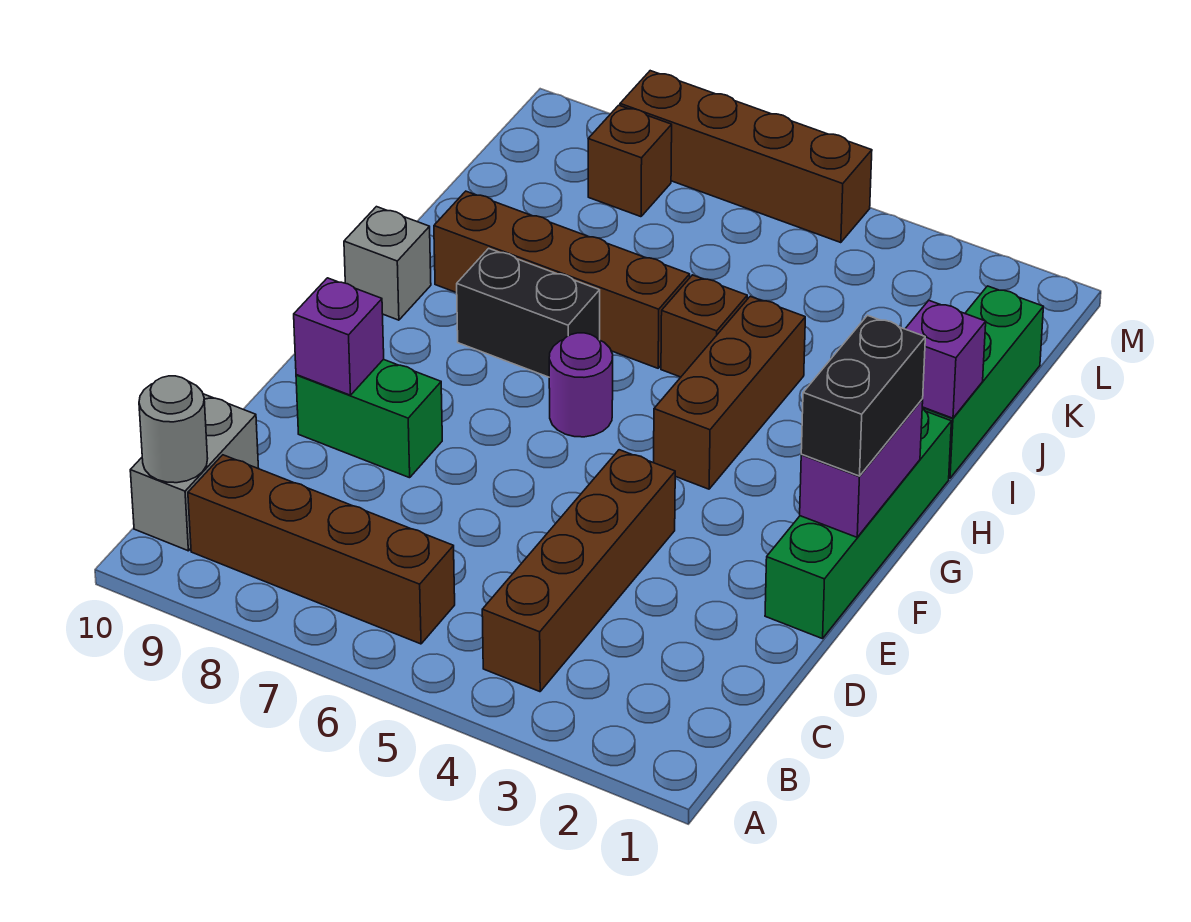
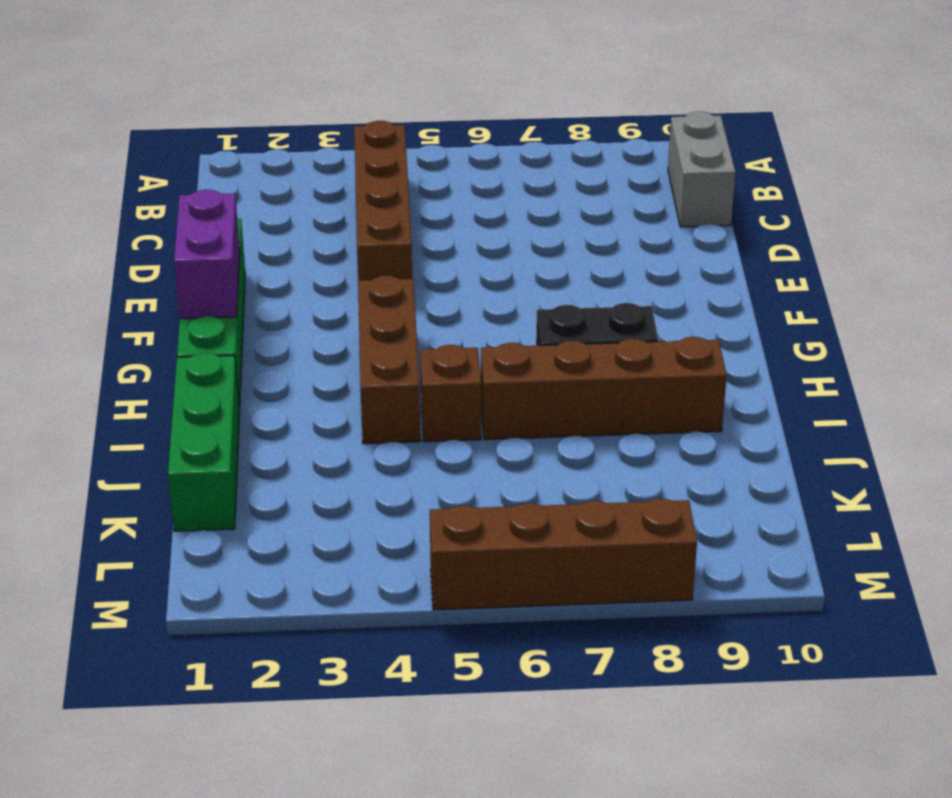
none -> brown 1x4 brick [188,455,455,644]
none -> green 1x2 brick [296,359,442,478]
none -> purple 1x1 round brick [549,333,613,437]

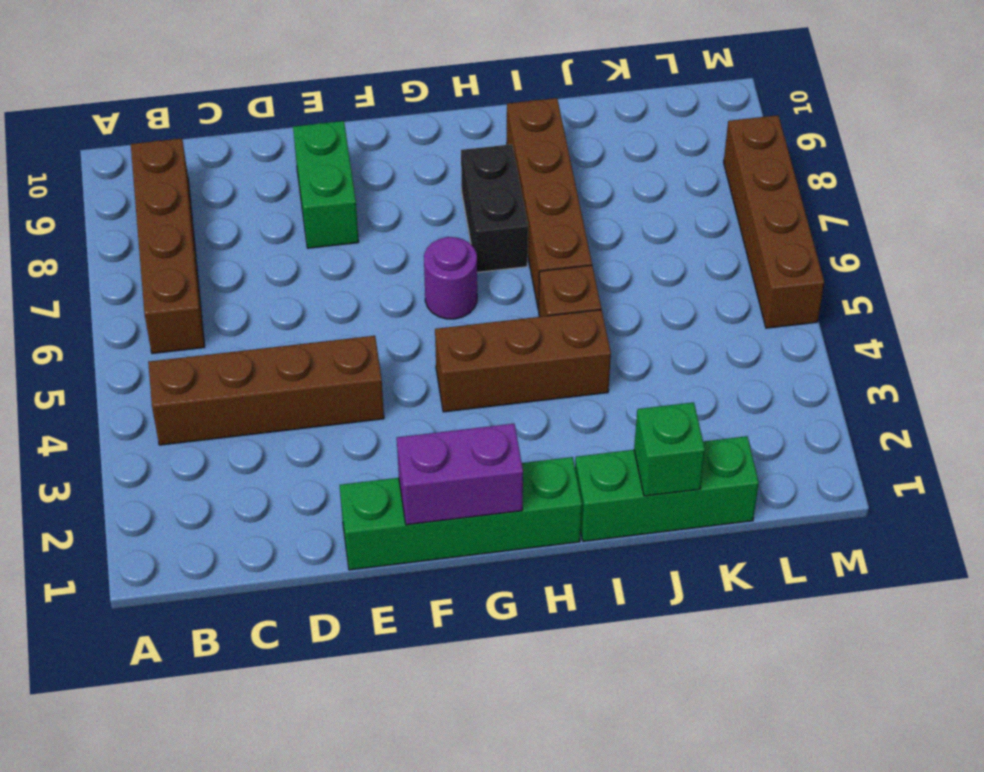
green 1x1 brick [634,402,705,496] -> none
none -> grey 1x2 brick [130,394,259,551]
none -> grey 1x1 brick [344,207,431,320]
none -> brown 1x1 brick [588,105,672,217]

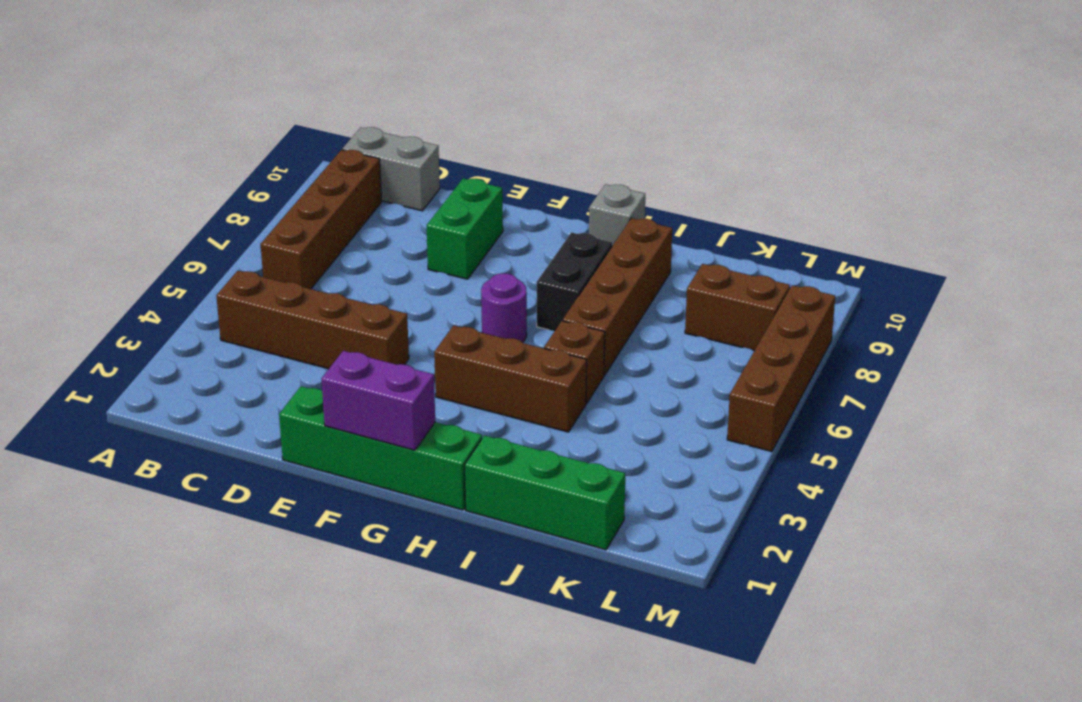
brown 1x2 brick [685,264,790,351] -> brown 1x1 brick [588,105,672,217]
none -> grey 1x1 round brick [139,376,208,483]
none -> purple 1x1 brick [294,278,384,395]
none -> purple 1x1 brick [905,300,986,418]

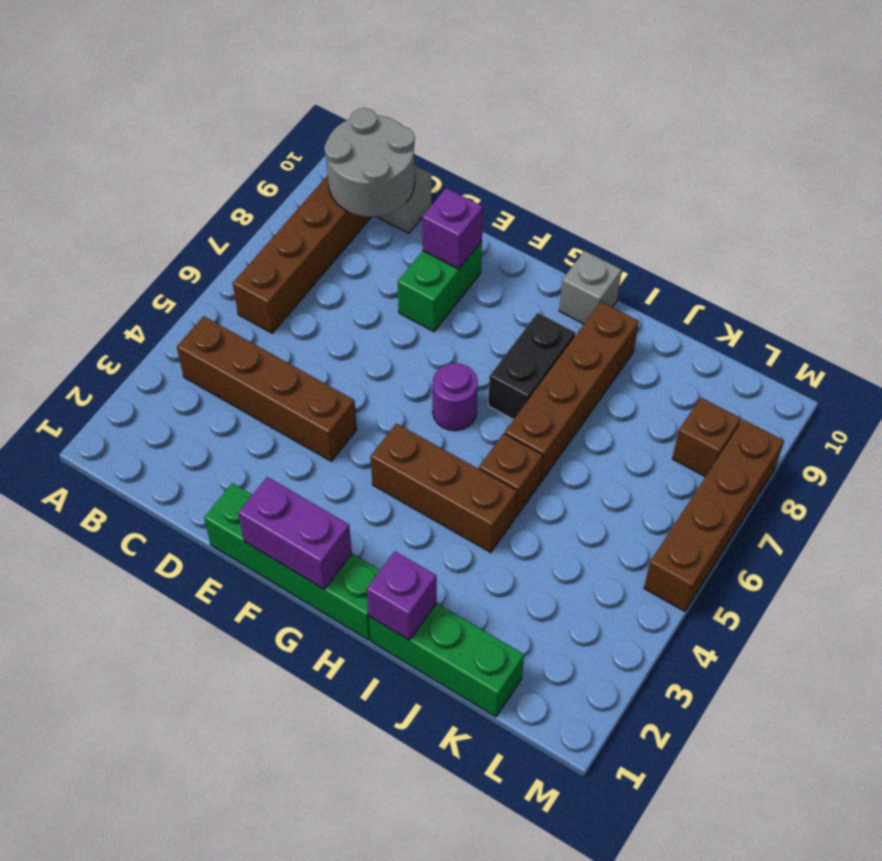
grey 2x2 round brick [324,108,415,217] -> grey 1x1 round brick [139,376,208,483]
none -> black 1x2 brick [801,315,925,476]

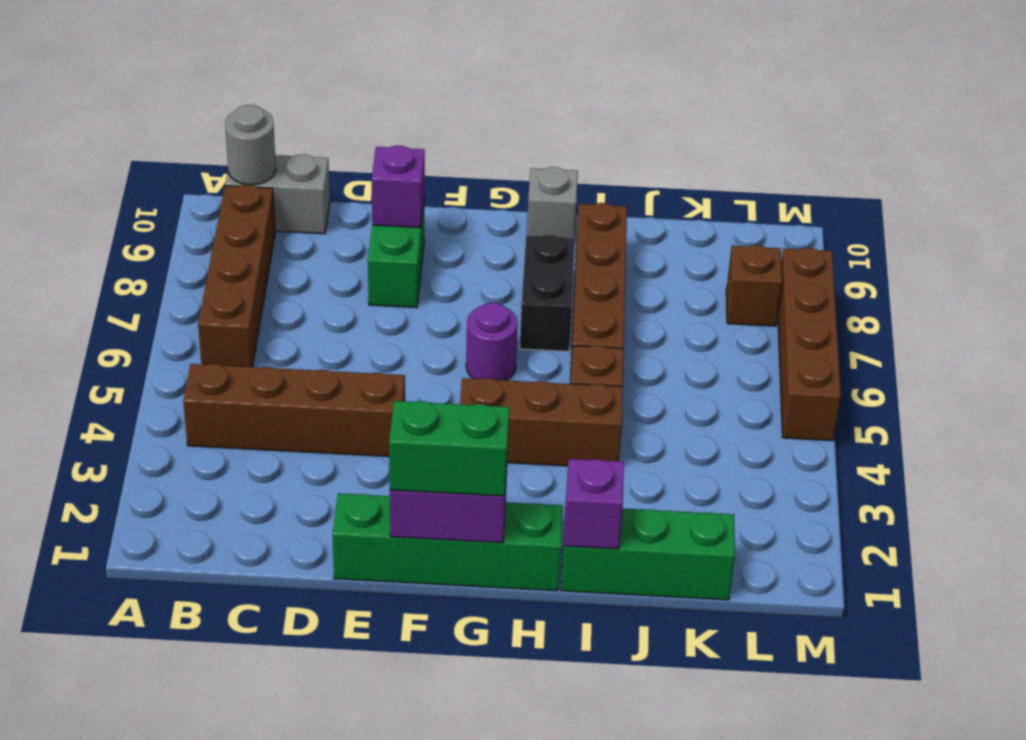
green 1x2 brick [389,401,509,496] -> black 1x2 brick [801,315,925,476]

